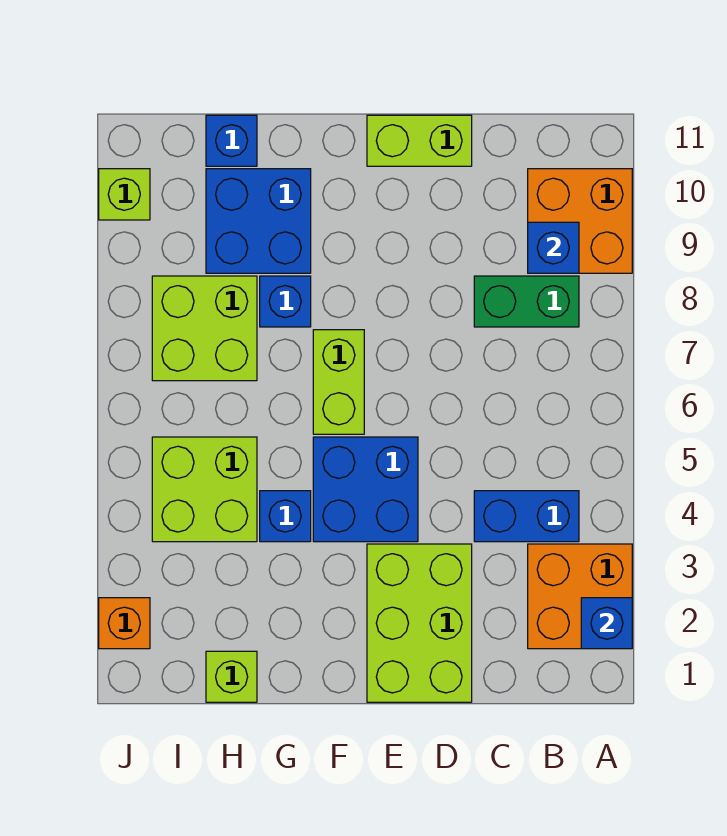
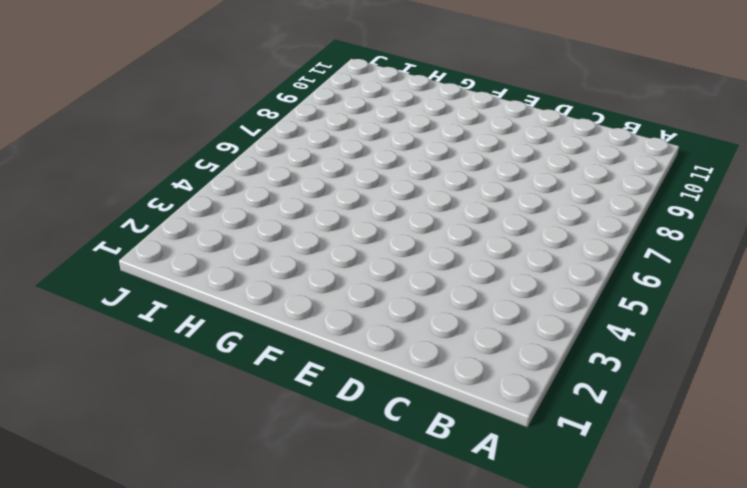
none -> orange 2x2 brick [528,544,632,649]
none -> orange 2x2 brick [528,169,632,273]
none -> blue 1x2 brick [474,491,579,542]

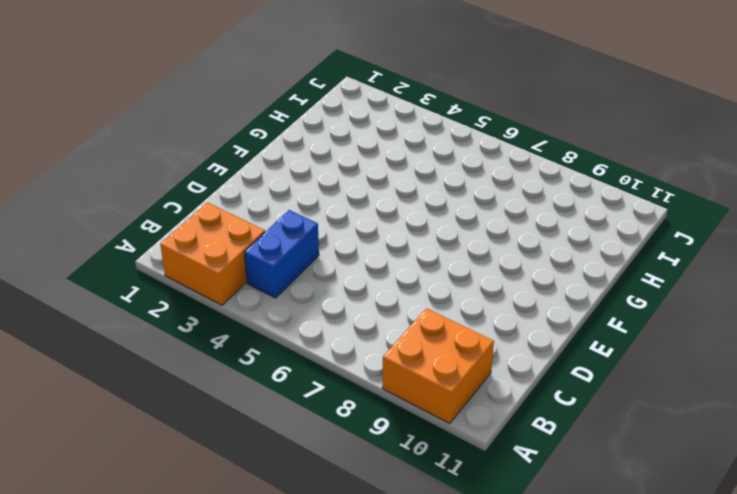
none -> green 1x2 brick [474,276,579,327]
none -> lime 2x3 brick [367,544,472,702]
none -> lime 1x2 brick [367,115,472,166]

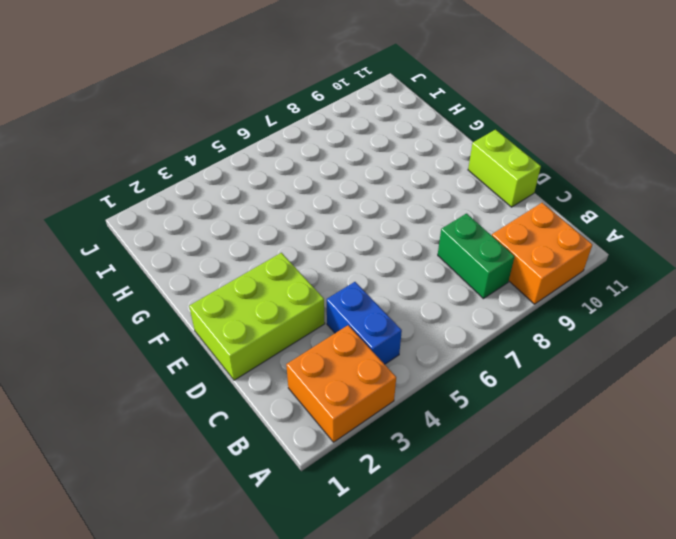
none -> blue 2x2 brick [313,437,418,542]
none -> lime 1x2 brick [313,330,364,434]
none -> blue 1x1 brick [260,491,311,542]

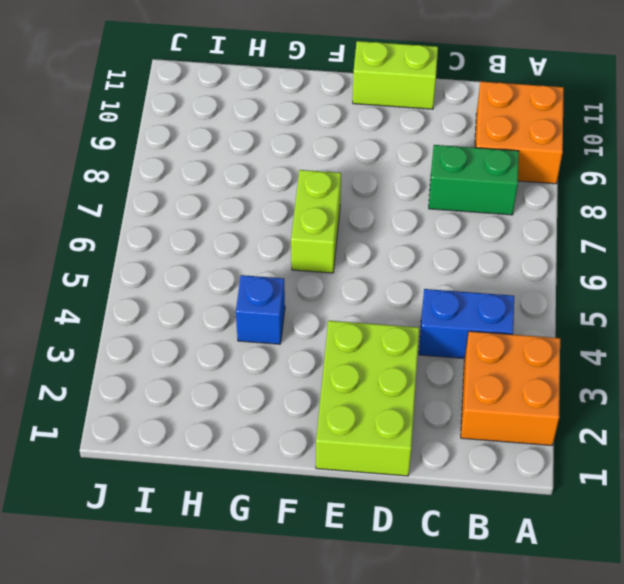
none -> blue 2x2 brick [313,437,418,542]
none -> blue 1x1 brick [260,276,311,327]
none -> blue 2x2 brick [206,169,311,273]

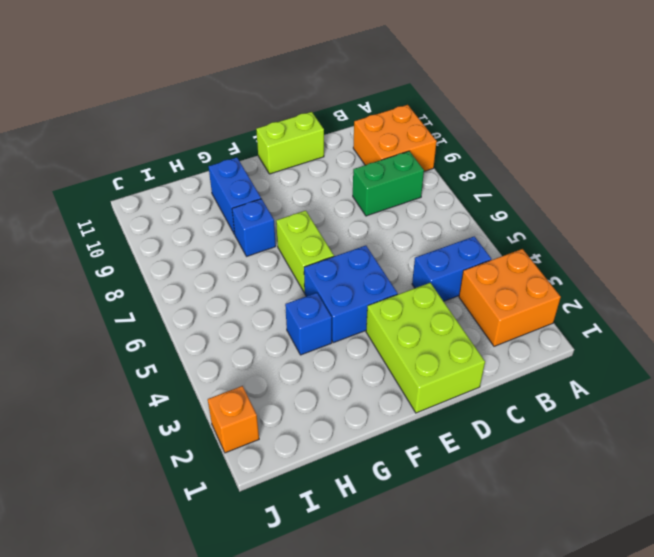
blue 1x2 brick [208,157,261,234] -> blue 2x2 brick [206,169,311,273]
none -> lime 1x1 brick [206,651,257,702]
none -> lime 2x2 brick [152,437,257,542]
none -> lime 2x2 brick [152,276,257,381]

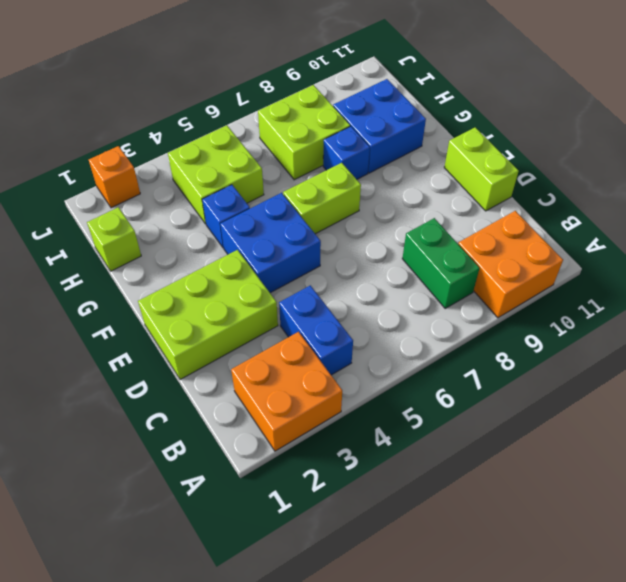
none -> blue 1x1 brick [206,115,257,166]
none -> lime 1x1 brick [99,169,150,220]
none -> blue 1x1 brick [581,598,632,649]

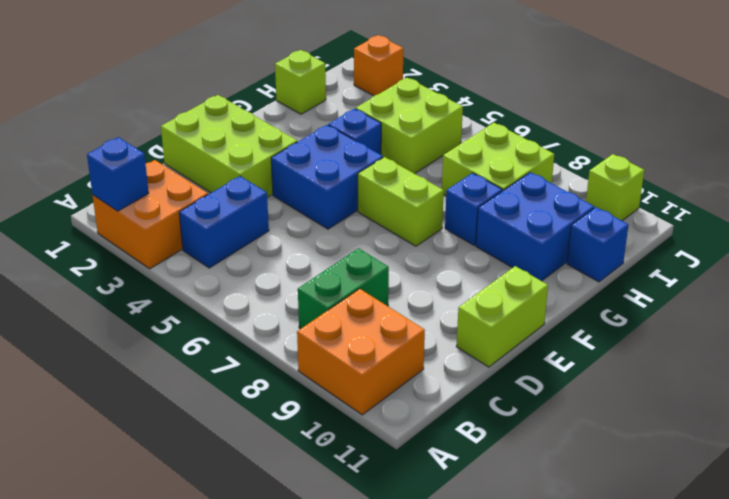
none -> blue 1x1 brick [528,222,579,273]

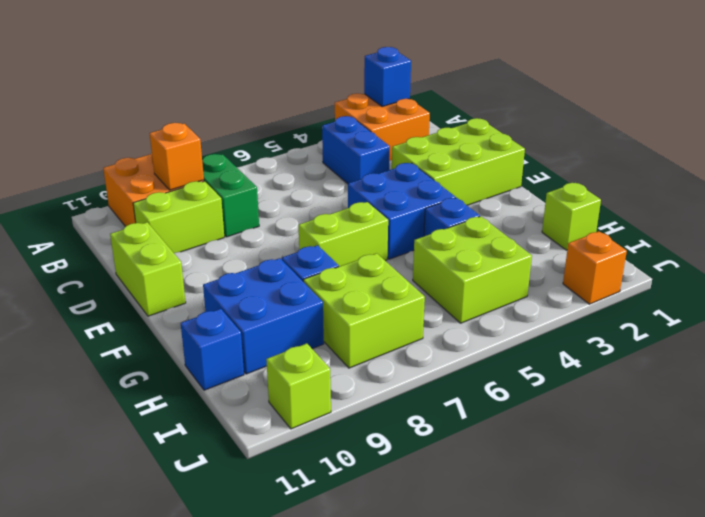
orange 1x1 brick [150,123,204,190] -> blue 1x1 brick [528,222,579,273]
lime 1x2 brick [133,181,224,253] -> none

